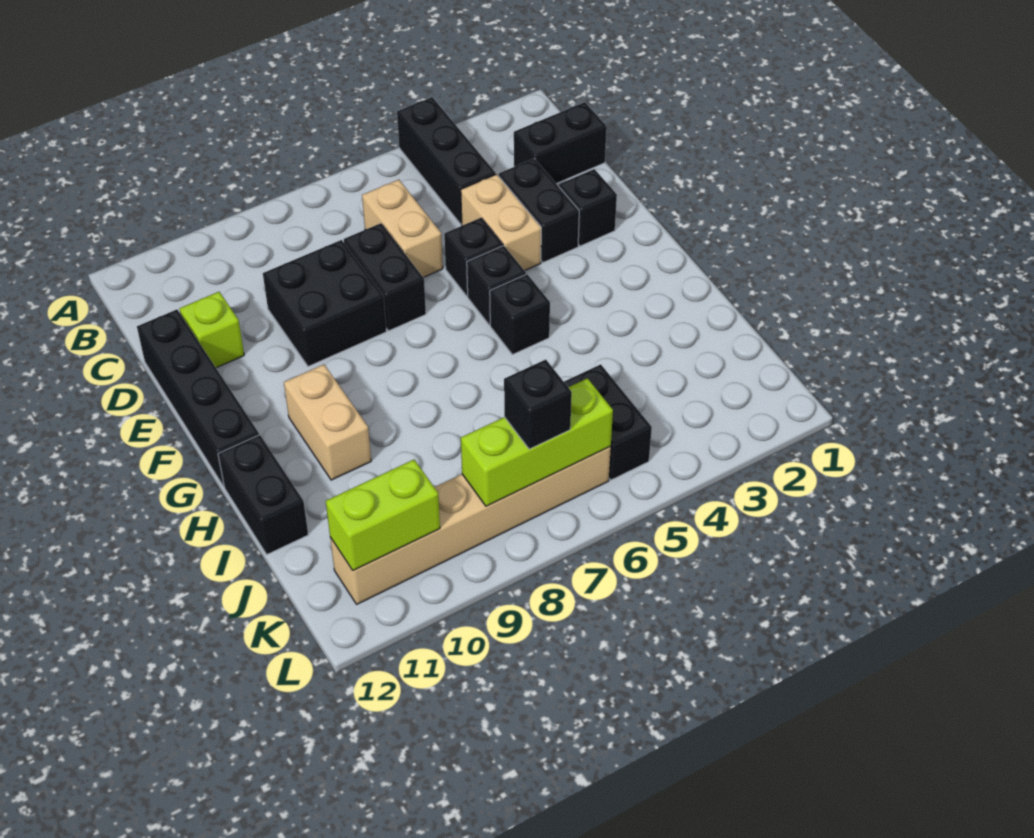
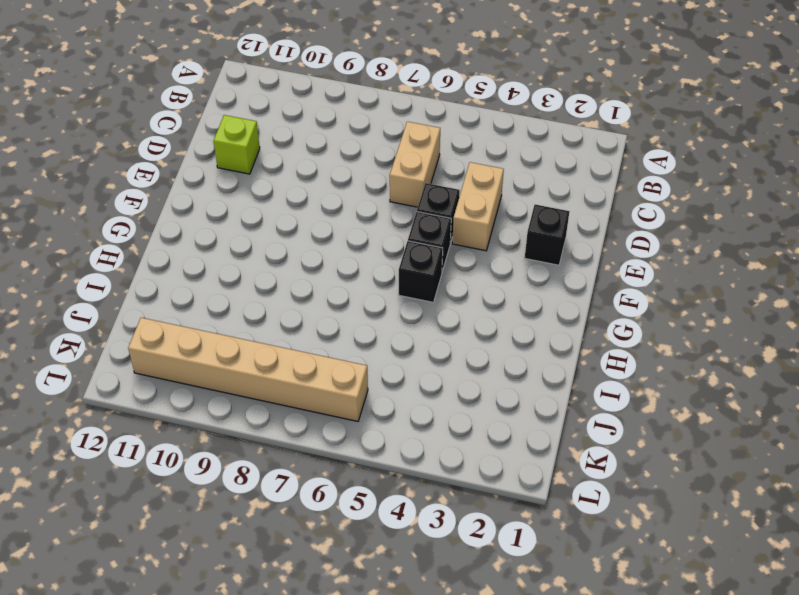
none -> black 1x3 brick [397,97,496,224]
none -> black 1x2 brick [514,102,607,184]
none -> black 1x2 brick [499,159,579,262]

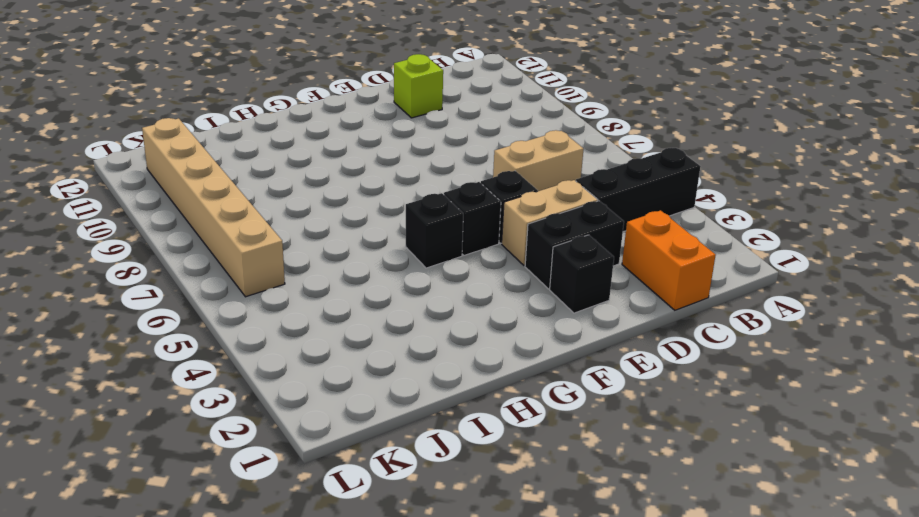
orange 1x2 brick [622,210,716,310] -> black 1x2 brick [514,102,607,184]
none -> black 1x2 brick [344,223,426,331]
none -> black 2x2 brick [263,240,387,366]
none -> black 1x4 brick [137,310,259,486]

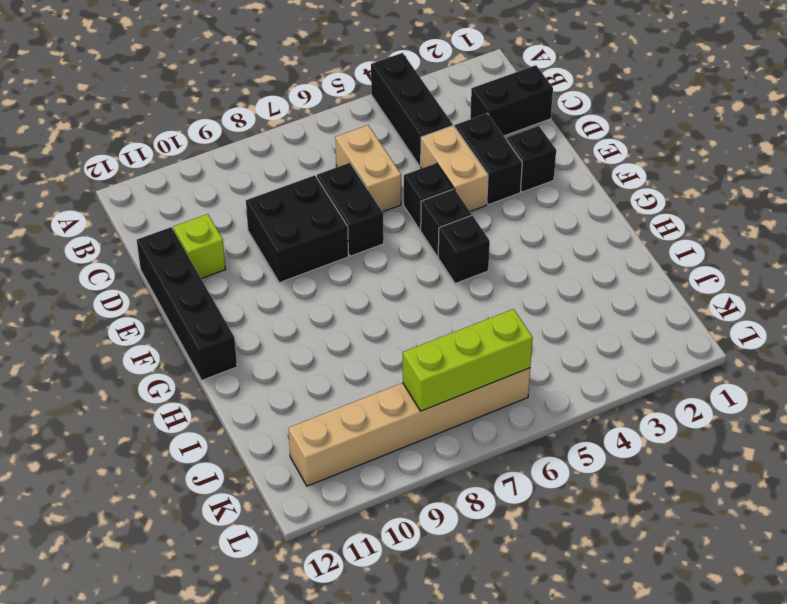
none -> tan 1x2 brick [284,364,371,480]
none -> black 1x2 brick [218,435,308,554]
none -> black 1x2 brick [564,364,652,480]

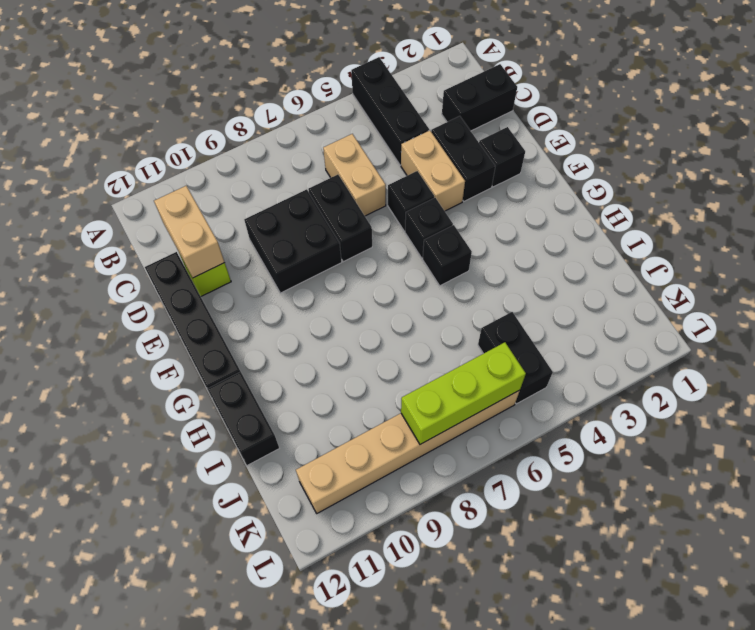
tan 1x2 brick [154,186,225,278] -> tan 1x2 brick moved to [284,364,371,480]
none -> lime 1x2 brick [326,460,440,570]
none -> black 1x1 brick [504,360,572,449]

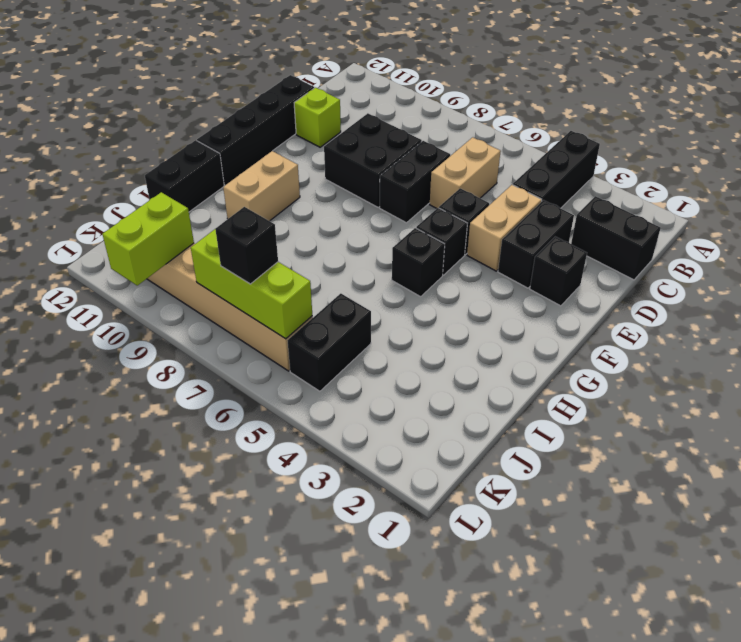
lime 1x2 brick [102,192,194,285] -> lime 1x2 brick turned to [326,460,440,570]

